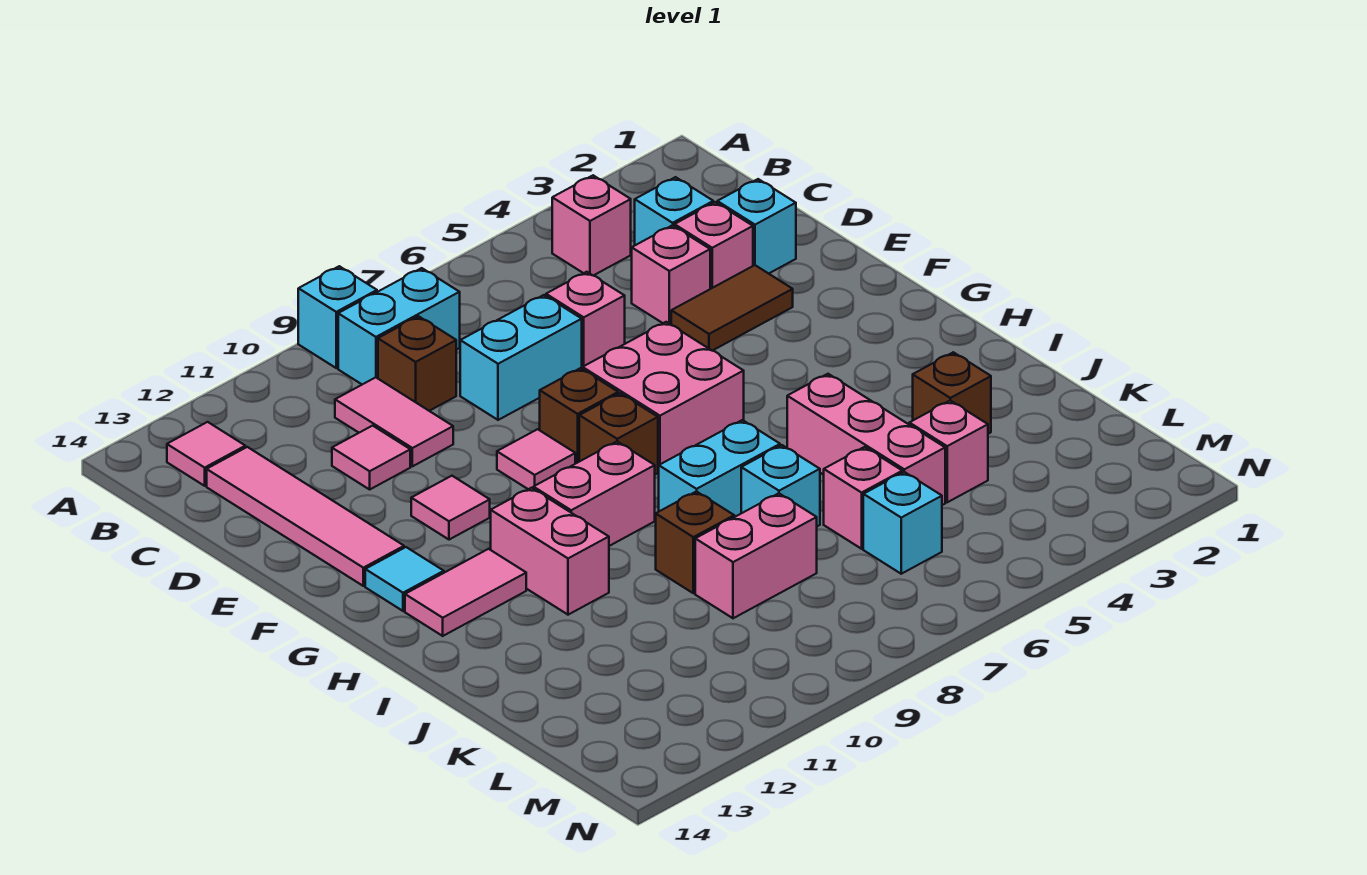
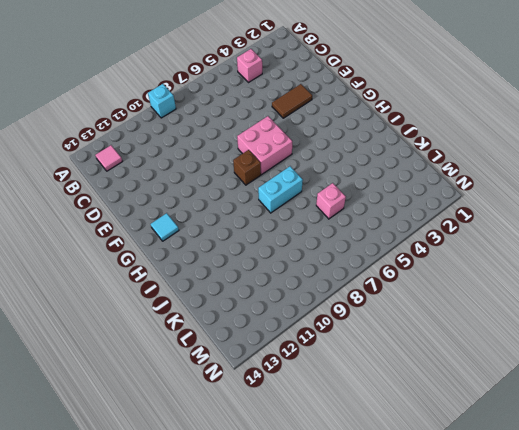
none -> cyan 1x2 brick [338,268,460,384]
none -> cyan 1x1 brick [635,177,713,245]
none -> brown 1x1 brick [378,316,456,411]
none -> pink 1x2 tile [335,377,453,466]

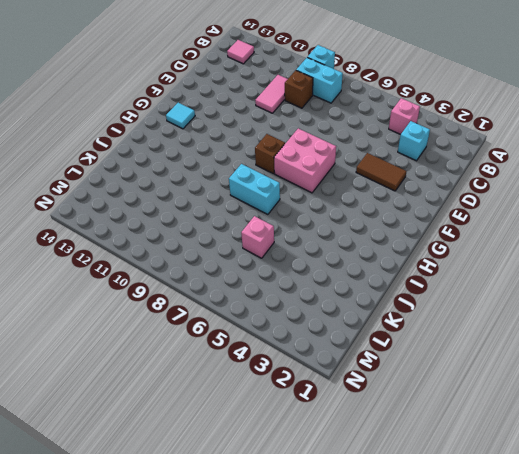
none -> pink 1x4 tile [207,447,404,586]
none -> cyan 1x1 brick [717,179,796,274]
none -> pink 1x1 brick [674,202,753,289]
none -> pink 1x1 brick [632,225,710,324]

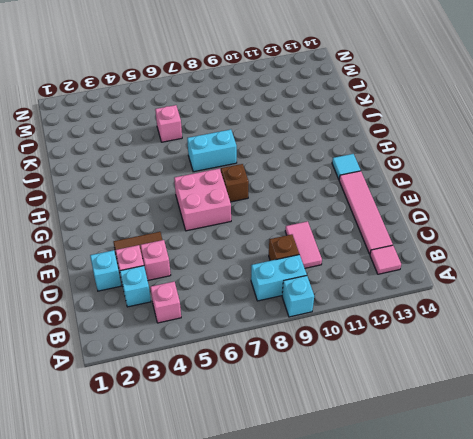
none -> pink 1x1 brick [546,272,625,369]
none -> cyan 1x2 brick [460,295,582,420]
none -> pink 1x1 tile [332,426,410,489]
none -> brown 1x1 brick [540,368,618,464]

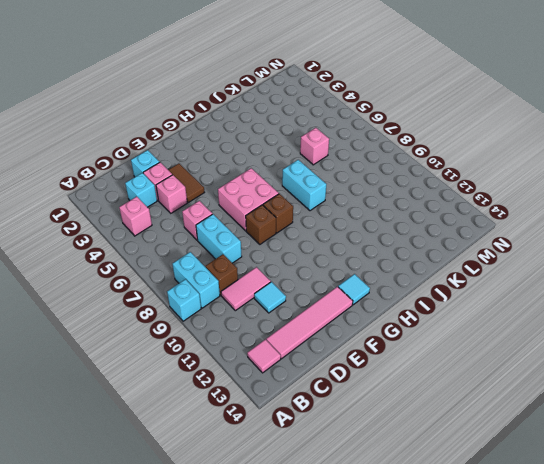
cyan 1x1 tile [254,282,286,313] -> pink 1x1 tile [332,426,410,489]
none -> pink 1x1 tile [497,429,575,489]
none -> pink 1x1 tile [411,476,490,540]
none -> pink 1x2 brick [533,442,655,546]
none -> pink 1x2 brick [491,488,609,615]

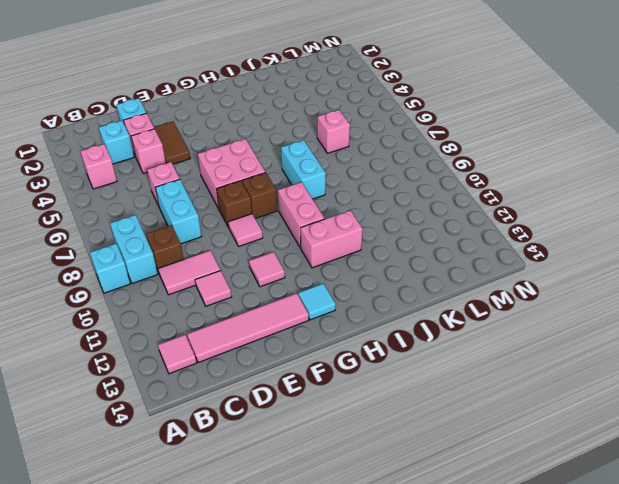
none -> pink 1x2 tile [405,549,526,636]
none -> pink 1x3 brick [787,374,945,505]
none -> brown 1x1 brick [913,352,991,434]
none -> cyan 1x1 brick [741,445,820,526]

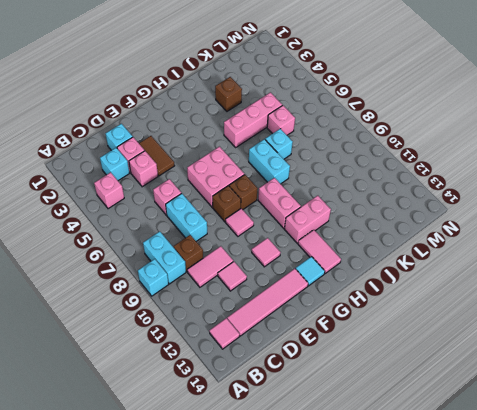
none -> brown 1x1 brick [656,491,734,593]
none -> pink 1x1 brick [909,401,988,502]
none -> pink 1x2 brick [695,493,817,618]
none -> cyan 1x1 brick [863,472,942,574]

